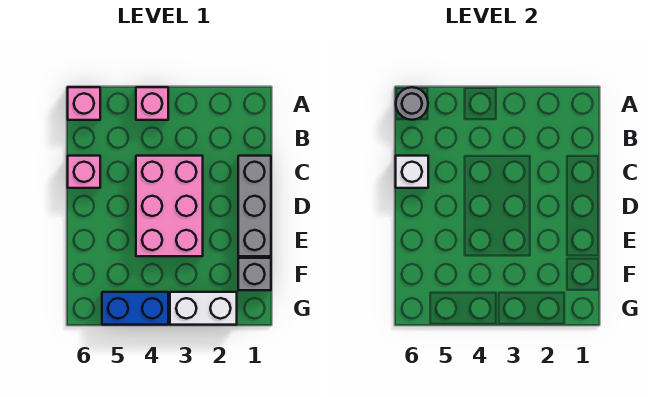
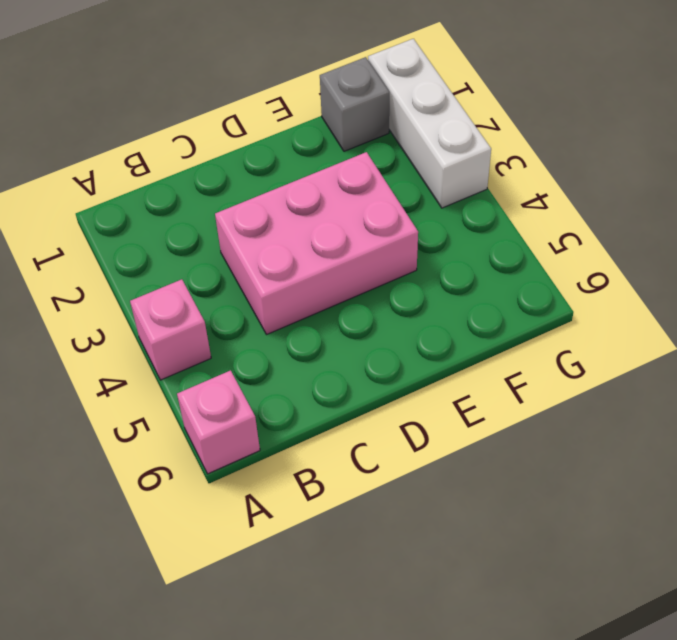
white 1x3 brick [368,39,491,208] -> white 1x2 brick [170,292,237,325]
none -> grey 1x3 brick [238,156,271,256]
none -> pink 1x1 brick [68,156,100,188]

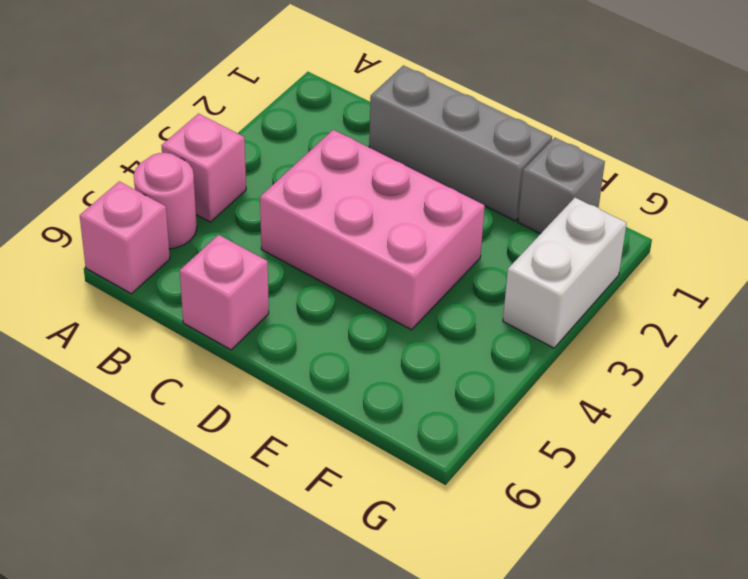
pink 1x1 round brick [134,153,197,249] -> none
none -> blue 1x2 brick [102,292,168,325]
none -> grey 1x1 round brick [396,87,428,120]

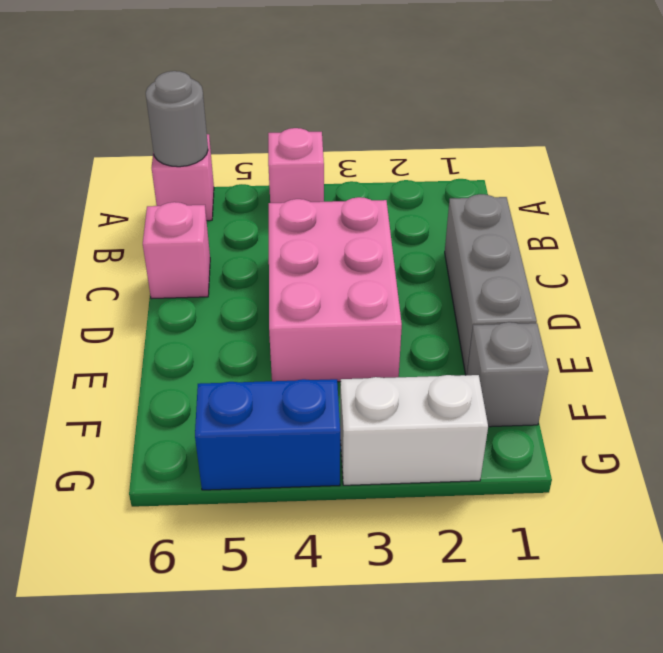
none -> white 1x1 brick [396,156,428,188]

